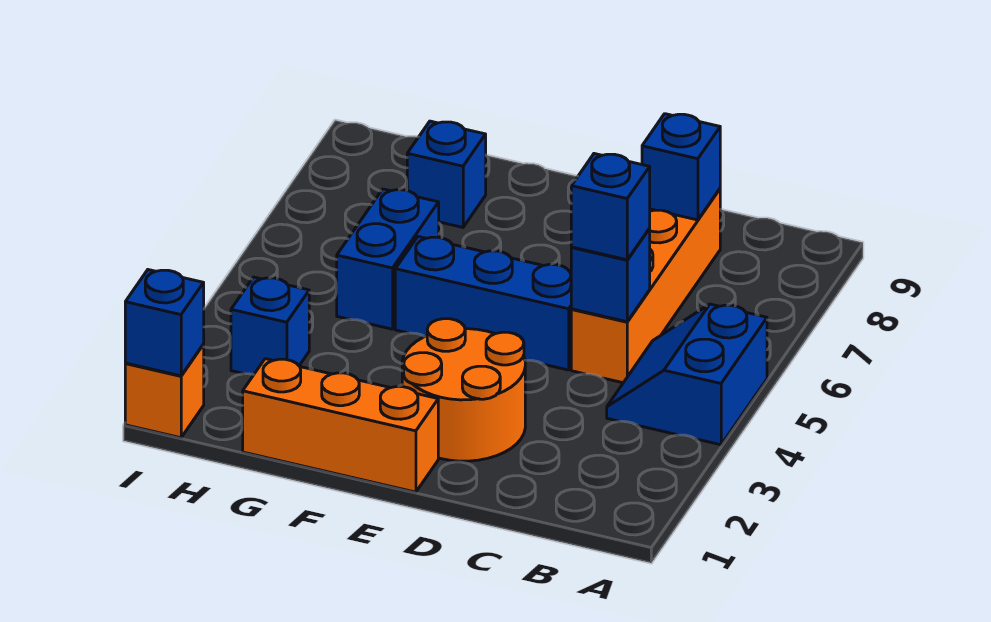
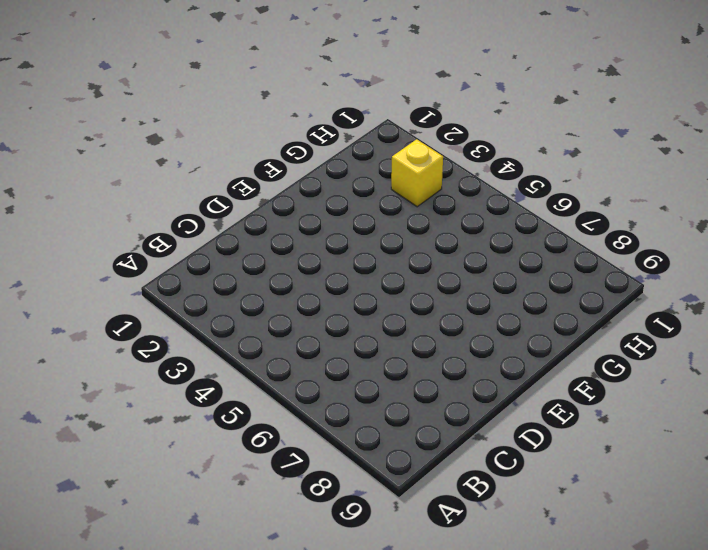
yellow 1x1 brick [391,139,443,207] -> blue 1x1 brick [231,277,309,375]
none -> blue 2x2 slope [607,304,767,445]
none -> orange 1x4 brick [571,189,720,383]
none -> orange 2x2 round brick [402,319,525,461]

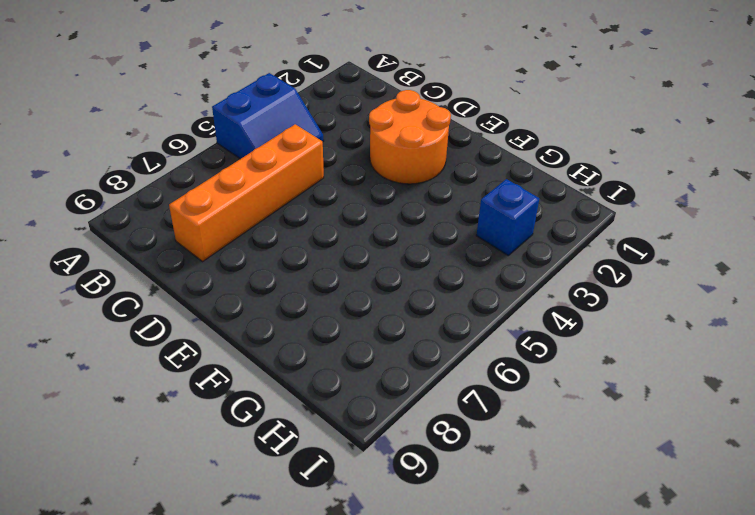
none -> blue 1x3 brick [395,237,572,370]
none -> orange 1x3 brick [243,359,438,492]
none -> blue 1x2 brick [337,189,439,329]

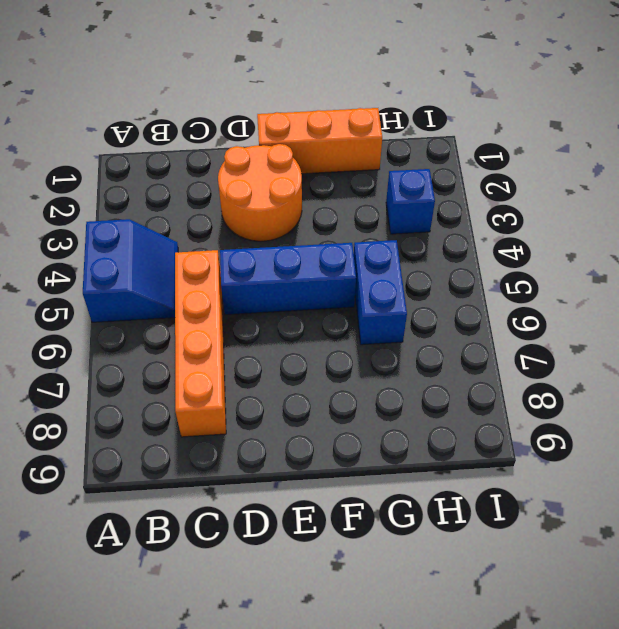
none -> blue 1x1 brick [407,121,486,227]
none -> orange 1x1 brick [125,345,204,438]
none -> blue 1x1 brick [571,229,650,322]

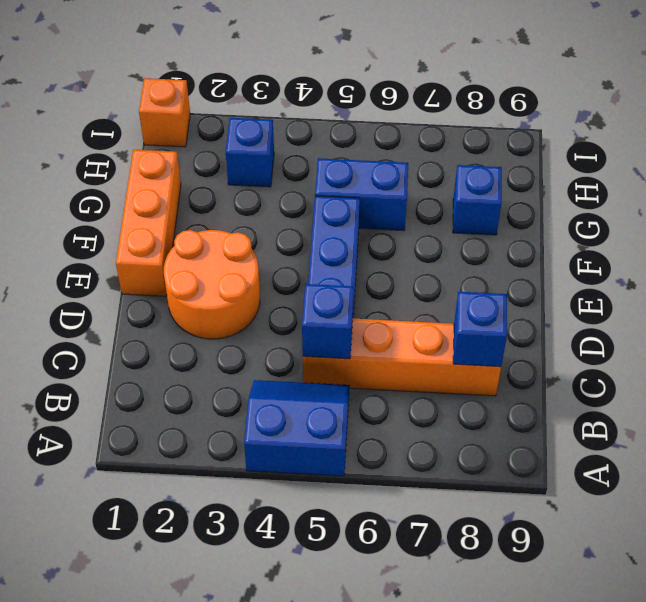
none -> blue 1x1 brick [125,270,204,376]
none -> blue 1x1 brick [571,154,650,260]

